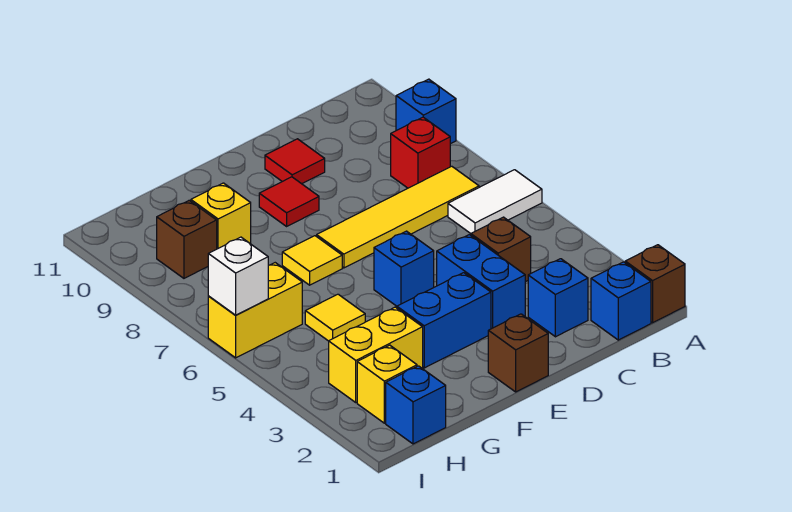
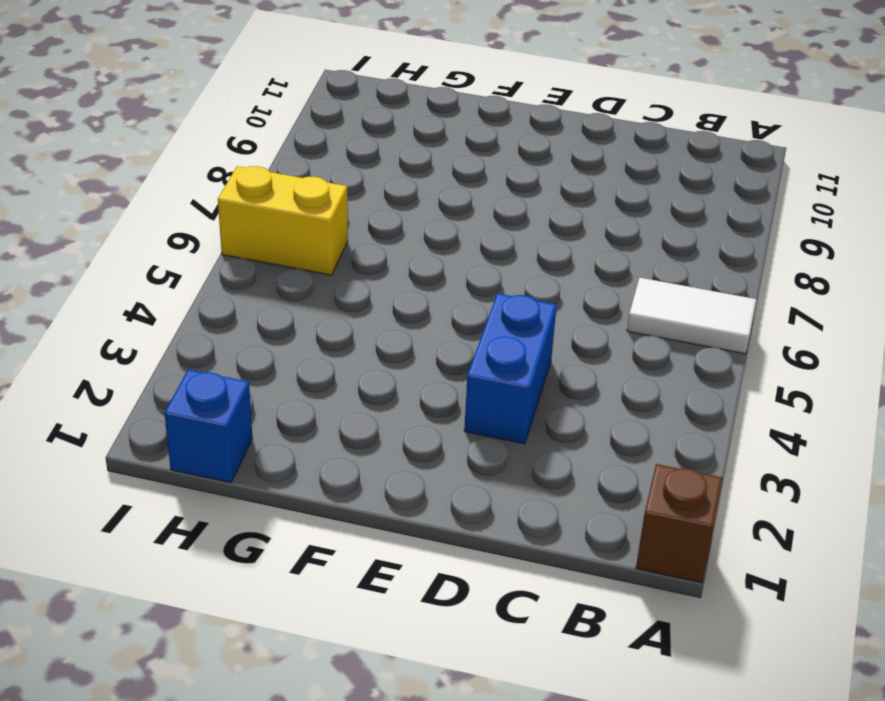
none -> blue 1x1 brick [396,79,456,144]
none -> blue 1x1 brick [591,262,651,340]
none -> yellow 1x4 tile [317,166,479,268]

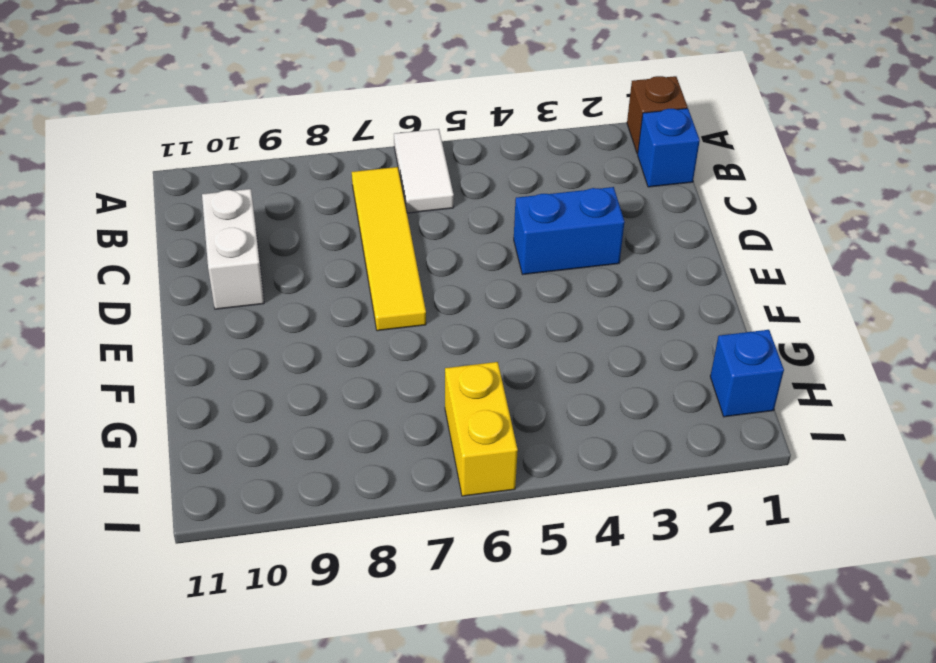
white 1x2 brick [202,189,264,309] -> red 1x1 tile [265,139,325,184]
none -> blue 1x1 brick [396,79,456,144]
none -> red 1x1 brick [391,117,450,188]
none -> blue 1x1 brick [528,259,588,337]

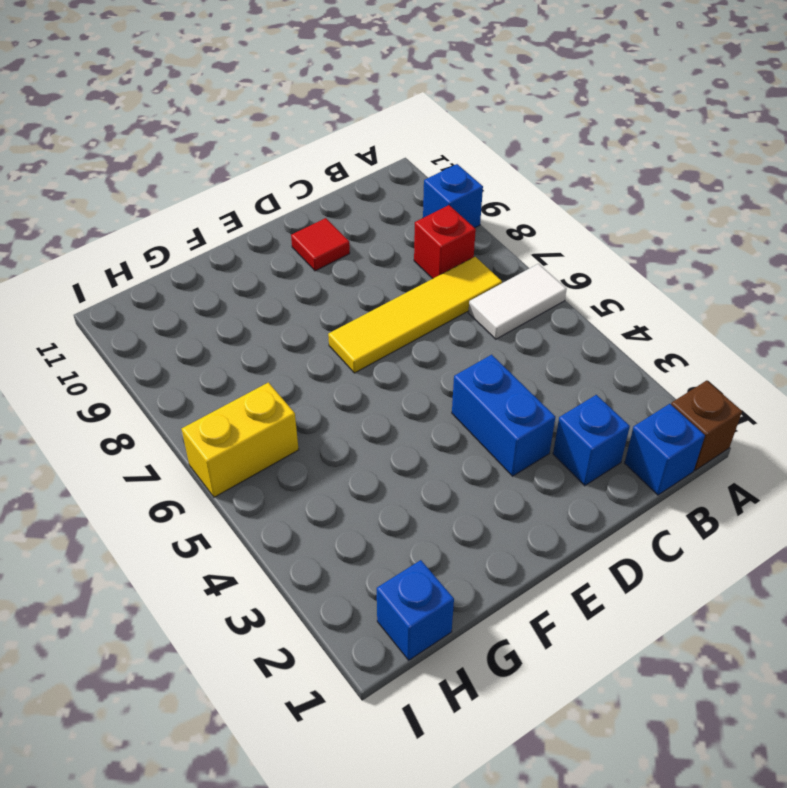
none -> brown 1x1 brick [471,217,531,282]
none -> brown 1x1 brick [488,314,548,392]
none -> blue 1x2 brick [397,273,491,368]

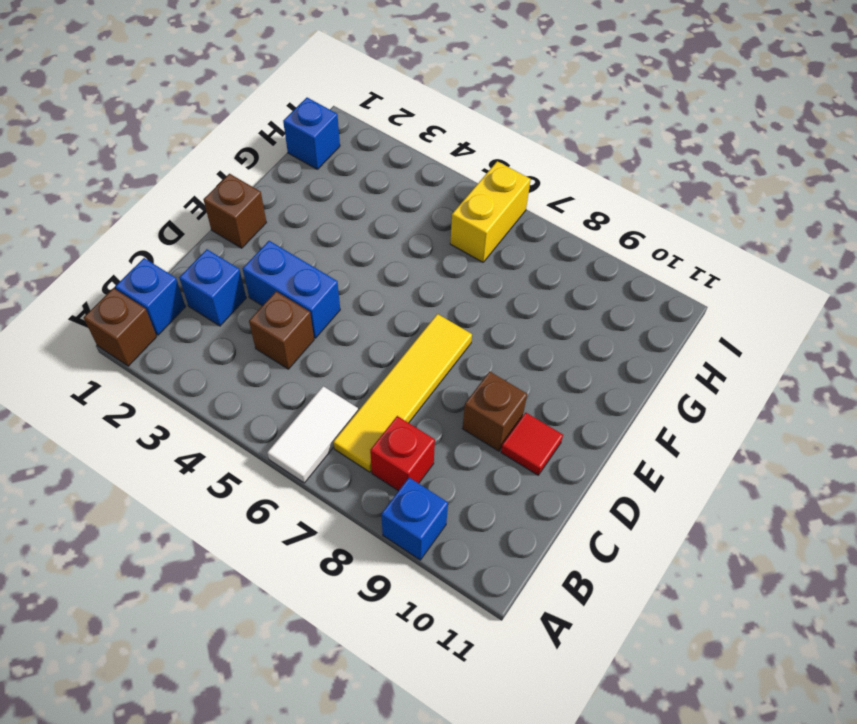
brown 1x1 brick [462,371,527,451] -> brown 1x1 brick moved to [157,200,217,278]
none -> blue 1x2 brick [397,273,491,368]
none -> blue 1x1 brick [374,231,434,306]
none -> red 1x1 tile [259,177,319,226]

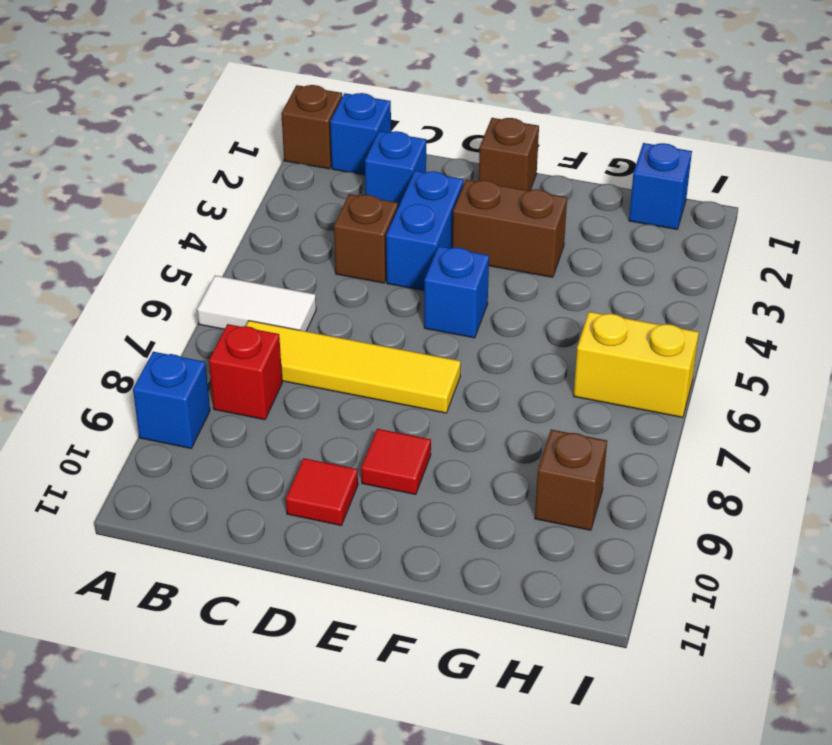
brown 1x2 brick [452,180,567,277] -> blue 1x2 brick [397,273,491,368]
none -> yellow 1x1 tile [282,236,342,285]
none -> yellow 1x2 brick [329,307,423,402]
none -> yellow 1x1 tile [305,294,365,341]

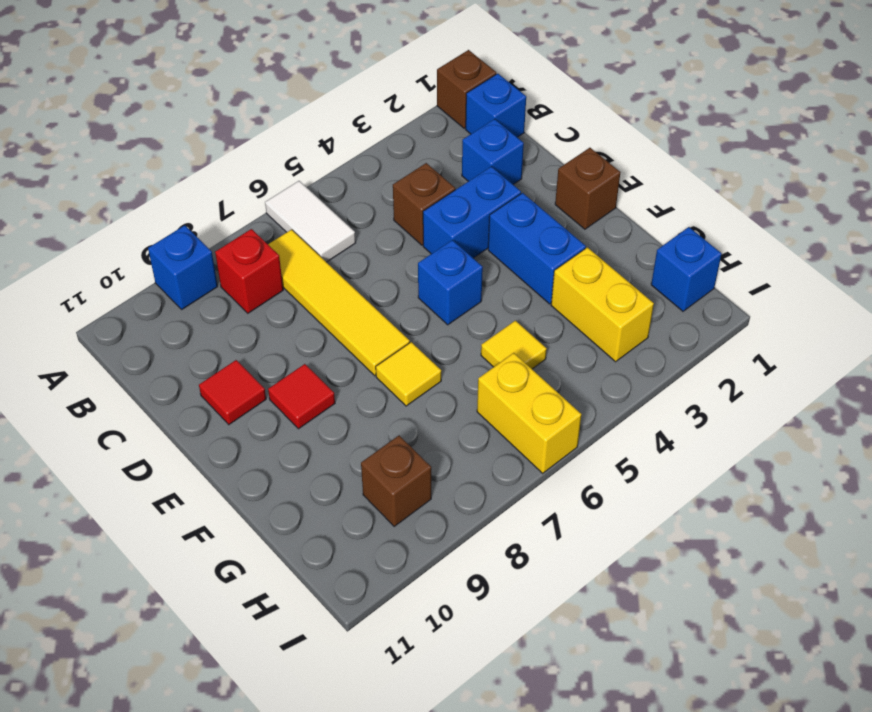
none -> yellow 1x1 brick [191,183,251,249]
none -> yellow 1x1 brick [357,345,417,423]
none -> white 1x1 brick [208,237,268,315]

